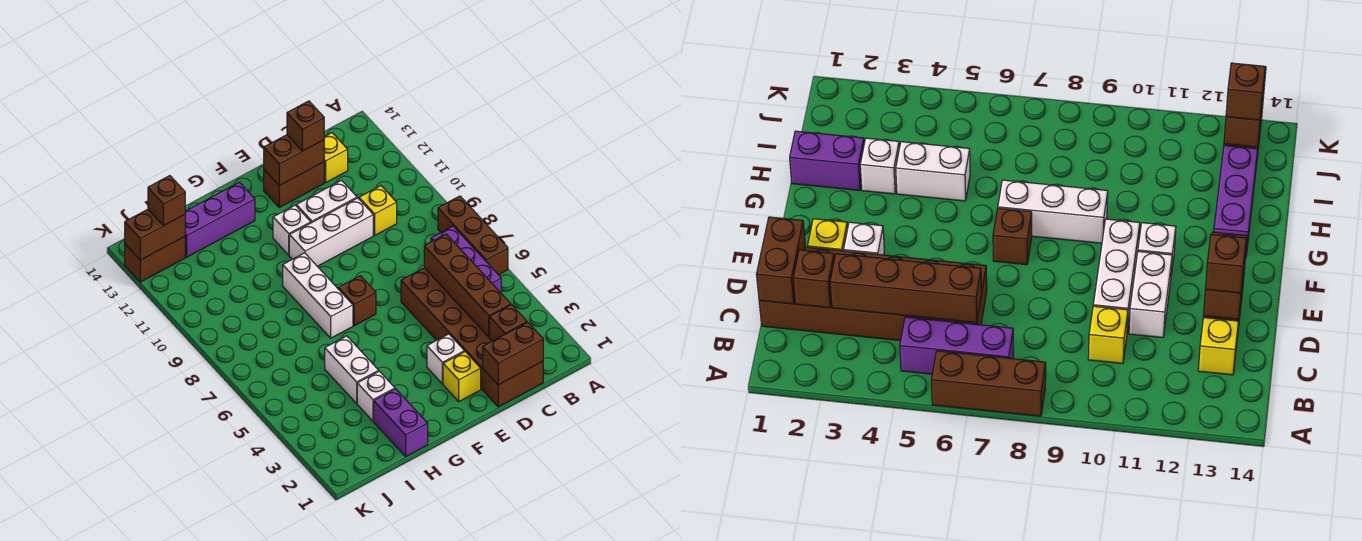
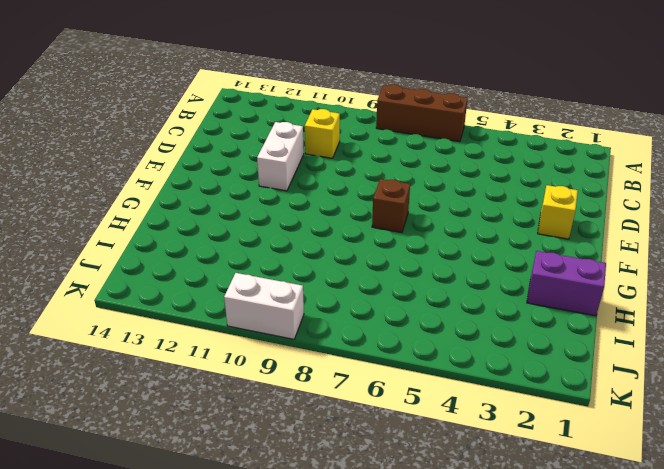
white 1x2 brick [224,273,304,339] -> white 1x2 brick moved to [325,336,379,403]
none -> purple 1x3 brick [431,226,501,293]
none -> brown 2x6 brick [401,268,543,407]
none -> yellow 1x1 brick [324,133,348,182]

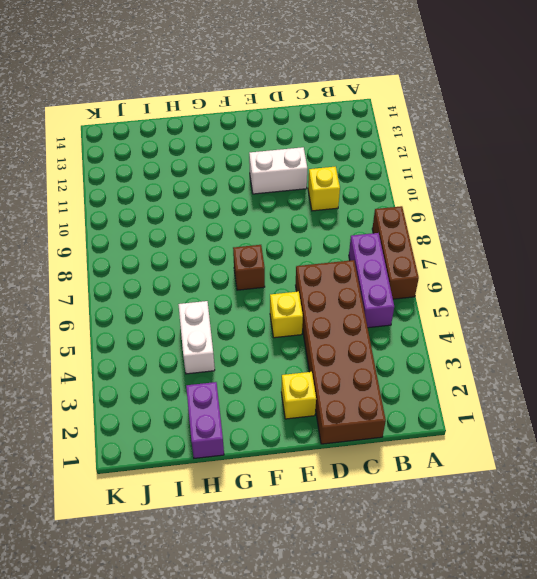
yellow 1x1 brick [270,291,303,338] -> yellow 1x1 brick moved to [324,133,348,182]
none -> white 1x3 brick [289,198,373,266]
none -> brown 1x2 brick [264,162,324,207]
none -> white 1x1 brick [427,334,464,384]

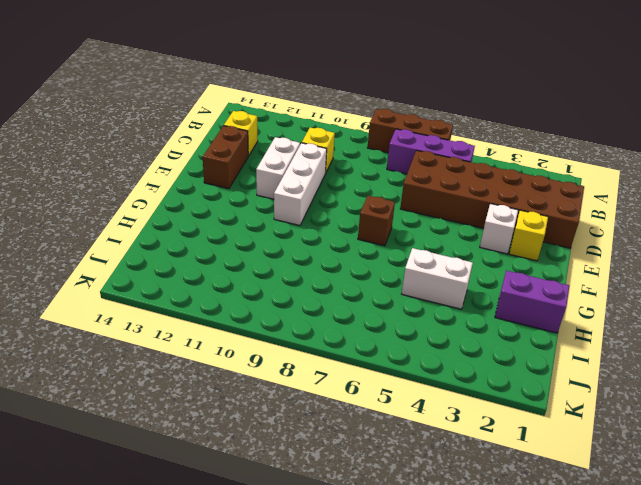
none -> white 1x1 brick [273,205,311,255]
none -> white 1x3 brick [283,253,353,338]
none -> purple 1x3 brick [185,182,255,257]

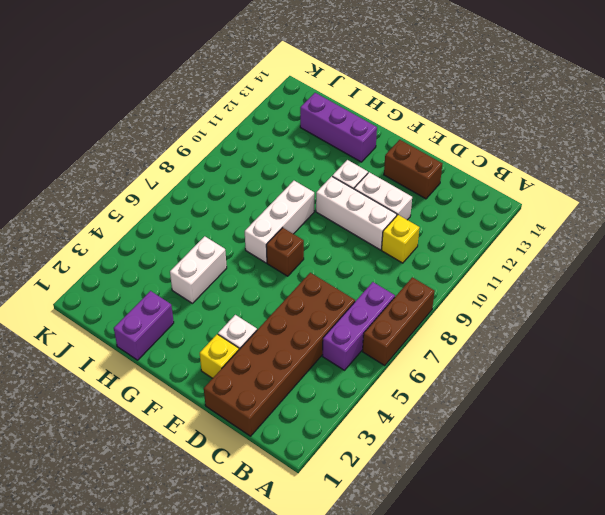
none -> yellow 1x1 brick [324,133,348,182]
none -> white 1x1 brick [357,371,395,421]
none -> brown 1x2 brick [125,237,185,282]

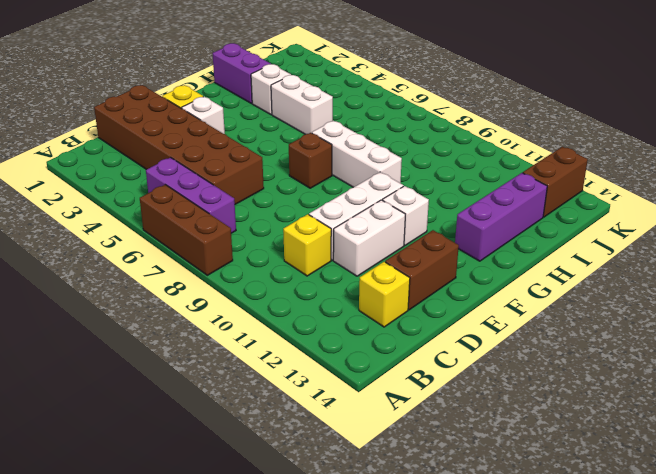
none -> brown 1x2 brick [483,322,543,385]
none -> brown 1x1 brick [489,305,527,341]
none -> brown 1x4 brick [424,234,511,337]

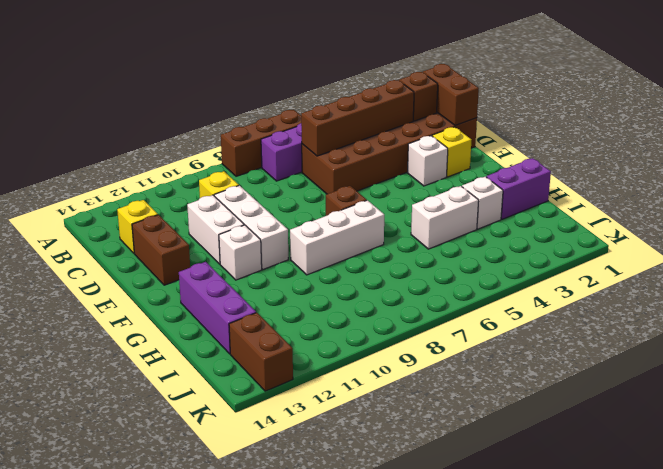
none -> brown 1x2 brick [264,135,324,186]
none -> brown 1x2 brick [125,209,185,260]
none -> brown 1x1 brick [287,101,324,151]

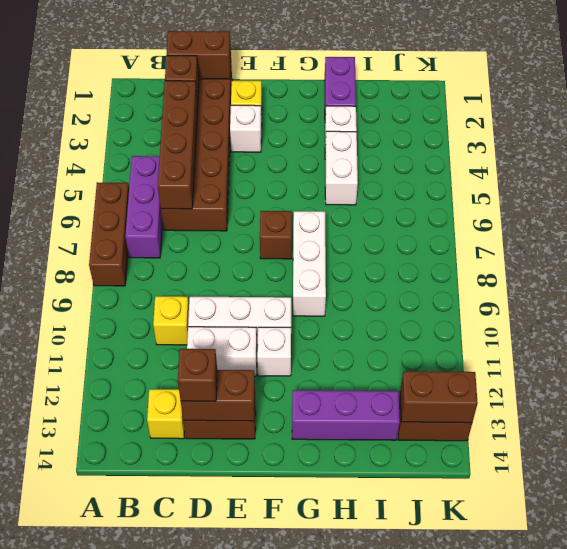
none -> brown 1x1 brick [148,176,185,226]

